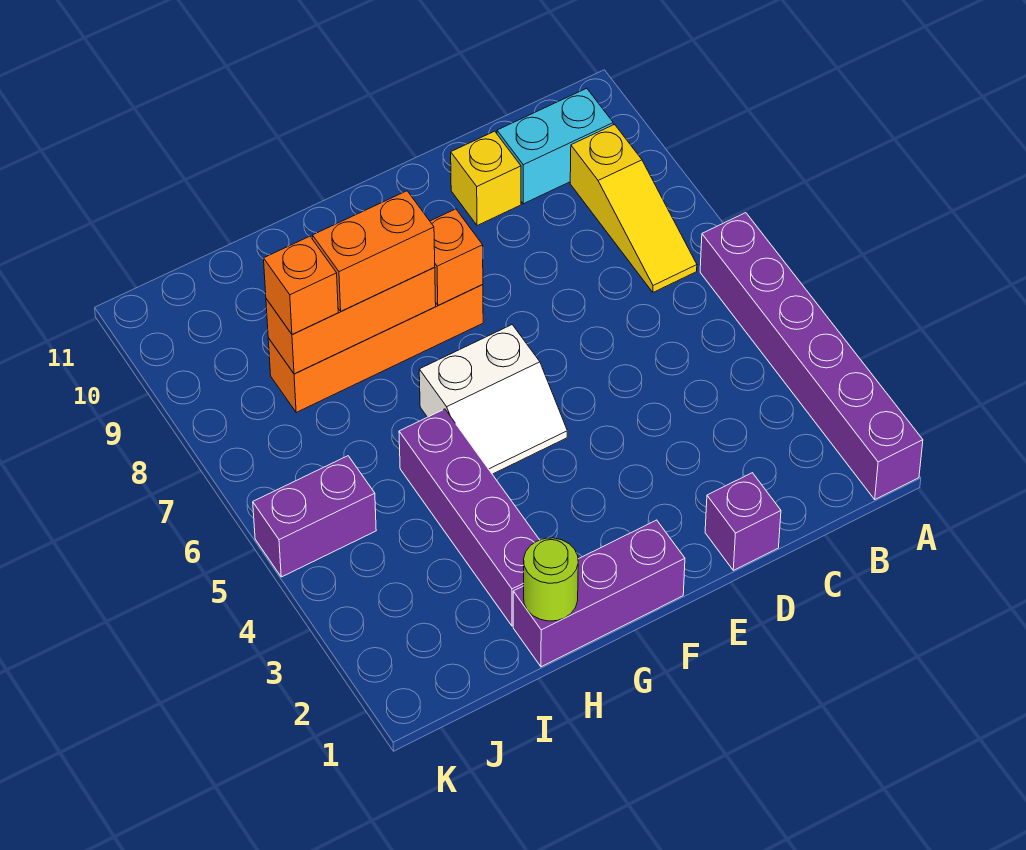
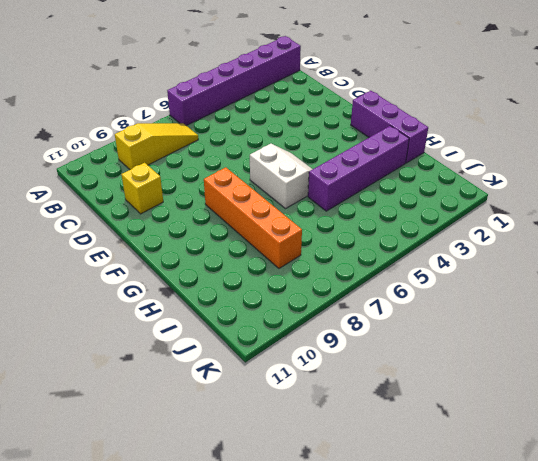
none -> cyan 1x2 brick [497,88,613,204]
none -> purple 1x1 brick [705,473,781,570]
none -> purple 1x2 brick [253,456,376,577]

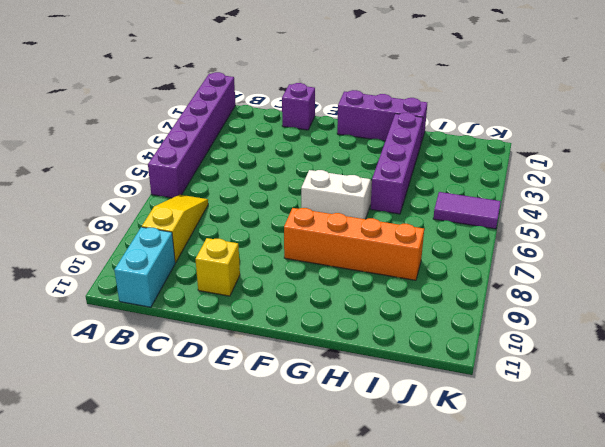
cyan 1x2 brick [114,227,175,307] -> cyan 1x2 brick turned to [497,88,613,204]
purple 1x2 tile [433,192,501,229] -> purple 1x2 brick [253,456,376,577]
none -> orange 1x1 brick [430,209,483,306]
none -> orange 1x3 brick [266,267,436,374]
none -> lime 1x1 round brick [524,538,578,621]

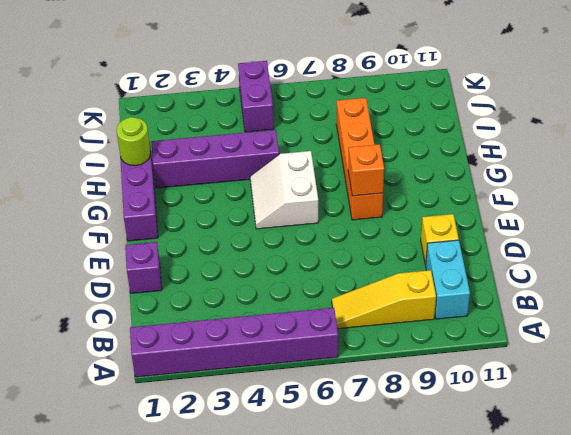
none -> orange 1x3 brick [266,267,436,374]
none -> orange 1x2 brick [313,191,435,311]
none -> orange 1x1 brick [264,236,338,335]

